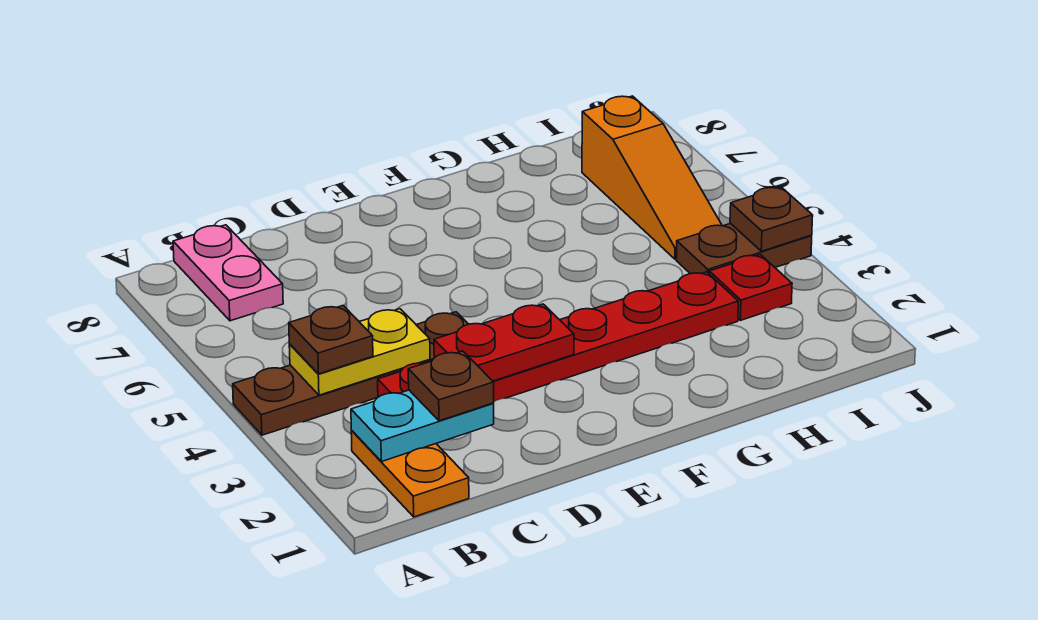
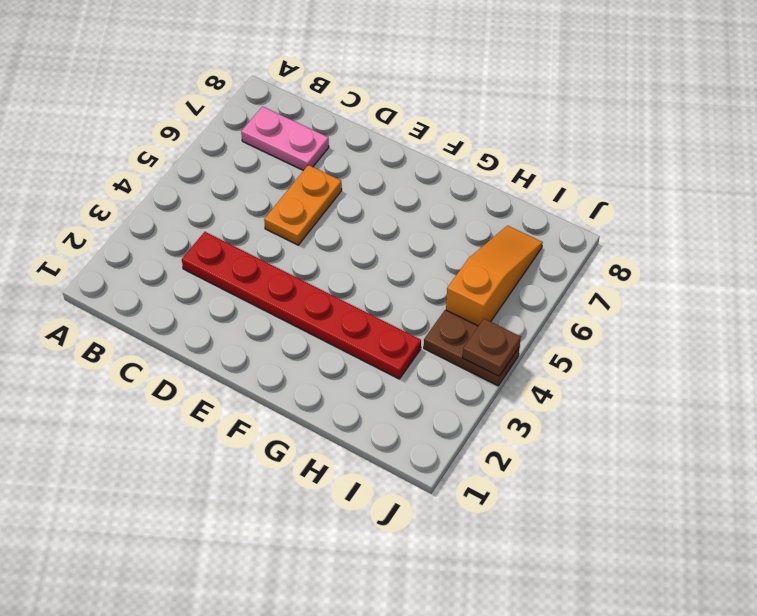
pink 1x2 plate [241,107,329,171] -> pink 1x2 plate turned to [173,225,283,321]
orange 1x2 plate [264,165,342,245] -> orange 1x2 plate moved to [351,431,469,517]
orange 1x3 slope [446,226,543,326] -> orange 1x3 slope turned to [582,96,722,259]
none -> brown 1x4 plate [233,312,468,435]
none -> red 1x1 plate [709,255,792,320]
none -> cyan 1x2 plate [351,390,494,462]

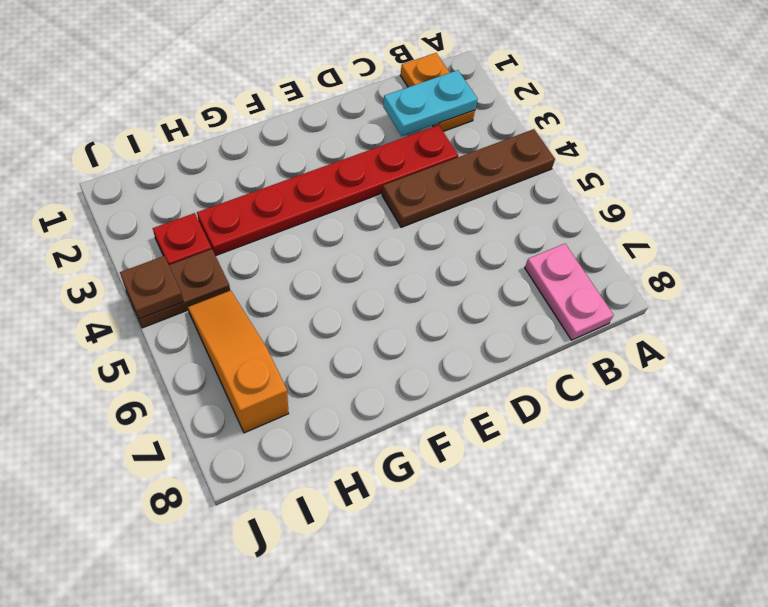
none -> yellow 1x2 plate [289,309,430,395]
none -> red 1x2 plate [434,304,574,381]
none -> brown 1x1 plate [289,306,373,374]

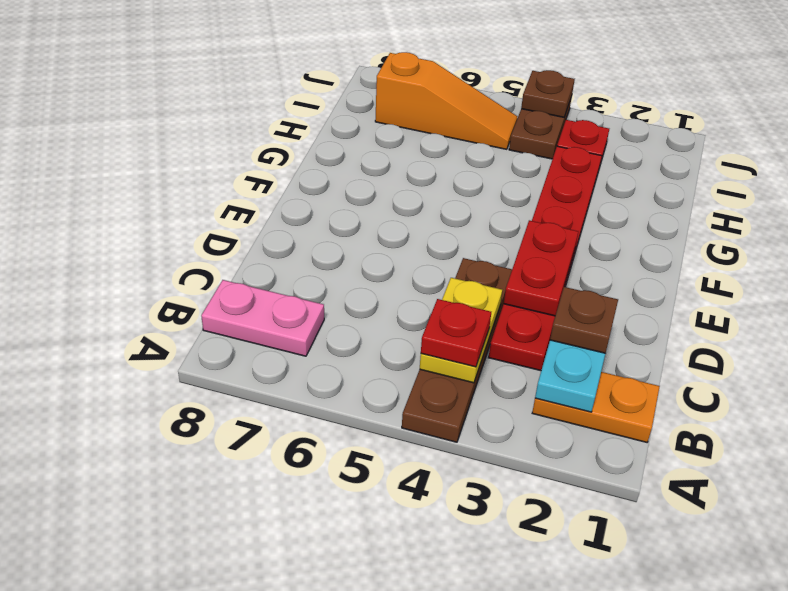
red 1x1 plate [421,299,491,367] -> brown 1x1 plate [289,306,373,374]

